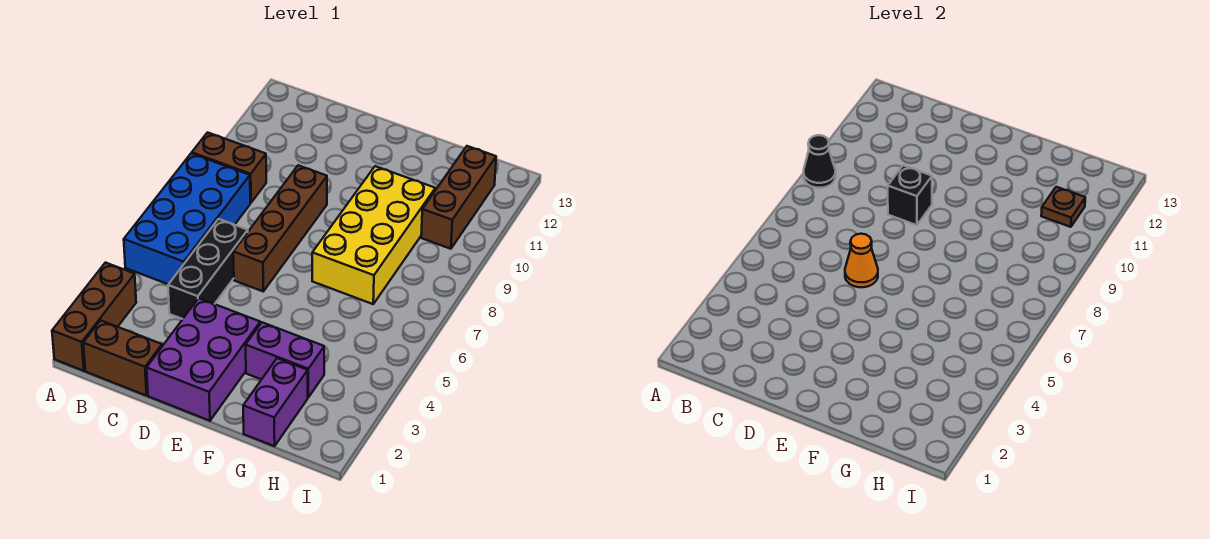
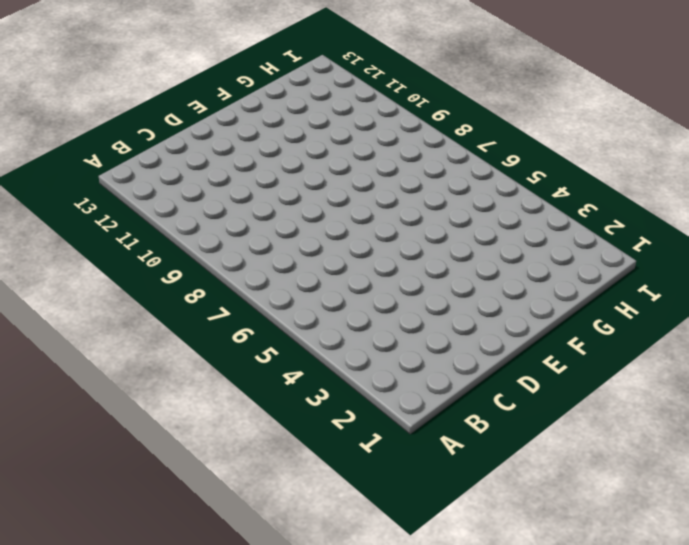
none -> brown 1x3 brick [52,263,136,371]
none -> blue 2x4 brick [124,153,250,284]
none -> brown 1x2 brick [192,132,266,203]

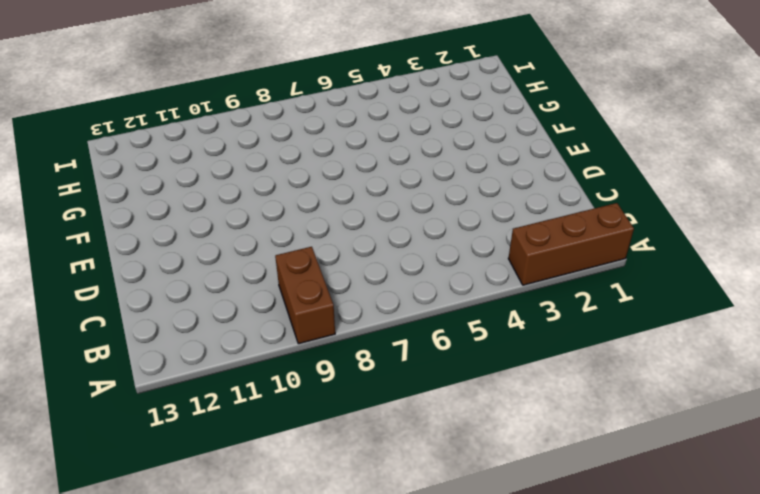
none -> blue 2x4 brick [124,153,250,284]
none -> brown 1x2 brick [83,320,162,396]
none -> black 1x3 brick [168,219,248,319]

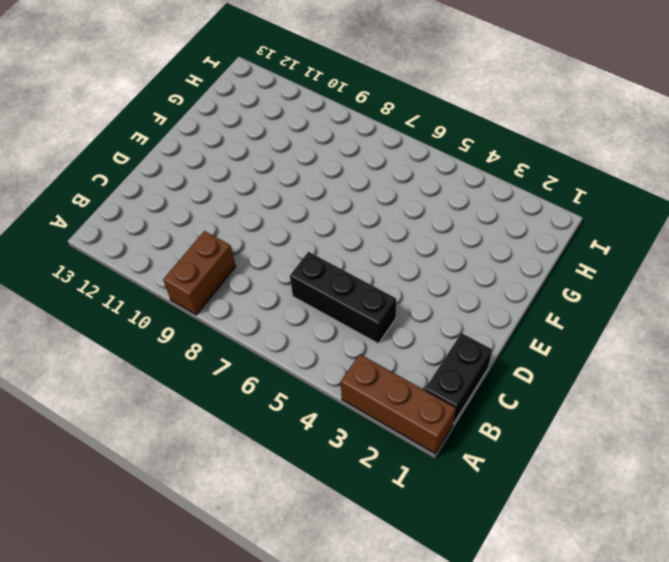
black 1x2 brick [425,333,492,424] -> brown 1x2 brick [83,320,162,396]
none -> blue 2x4 brick [124,153,250,284]
none -> purple 2x3 brick [147,298,260,421]
none -> brown 1x4 brick [233,165,327,291]

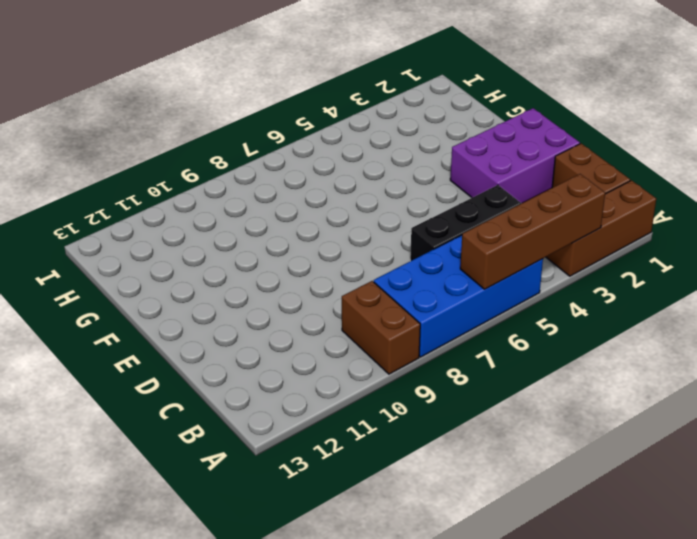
brown 1x4 brick [460,174,605,289] -> brown 1x4 brick moved to [233,165,327,291]
none -> purple 1x2 brick [246,322,324,397]
none -> yellow 2x4 brick [312,166,435,304]
none -> purple 1x2 brick [243,358,308,446]

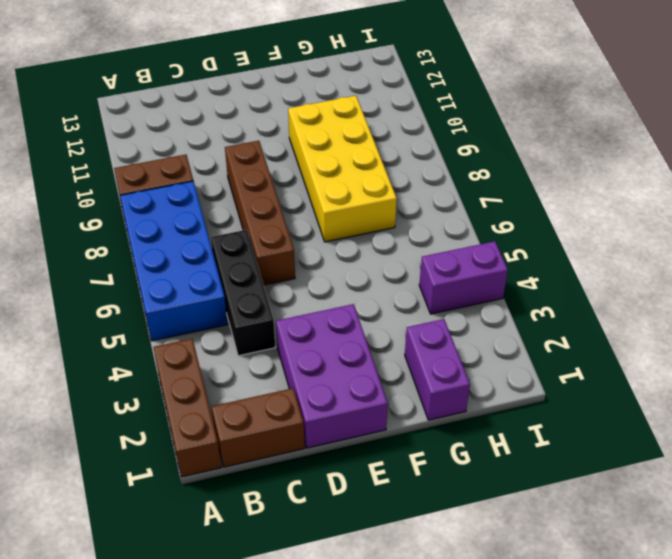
purple 1x2 brick [419,241,508,314] -> purple 1x2 brick moved to [246,322,324,397]
none -> brown 1x3 brick [421,146,496,249]
none -> black 1x1 cone [803,135,836,188]
none -> orange 1x1 cone [845,234,878,287]

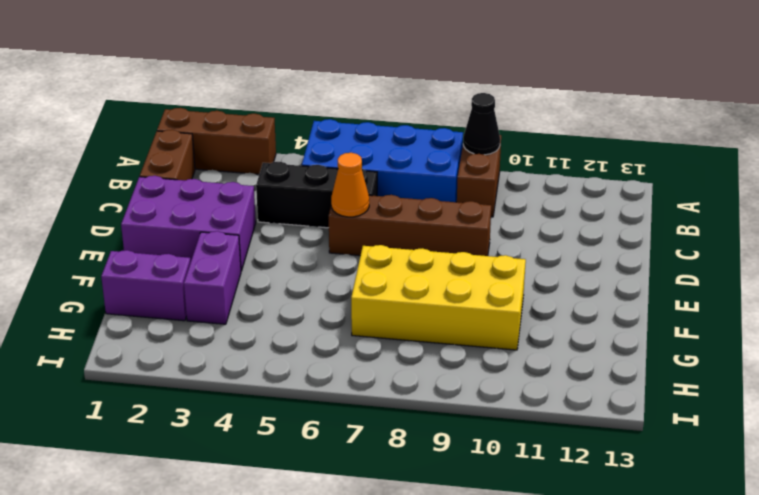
none -> brown 1x3 brick [421,146,496,249]
none -> black 1x1 brick [888,165,932,225]
none -> brown 1x1 plate [1041,187,1085,227]

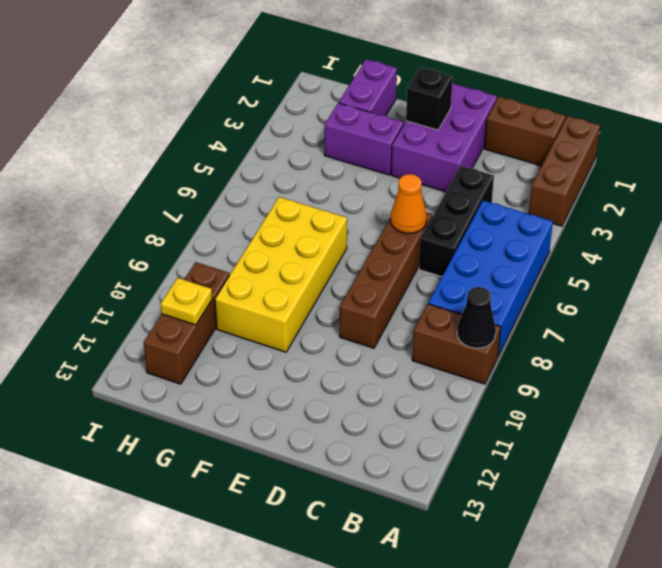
black 1x1 brick [406,67,453,130] -> black 1x1 brick moved to [888,165,932,225]
yellow 1x1 plate [161,278,212,325] -> brown 1x1 plate [1041,187,1085,227]

